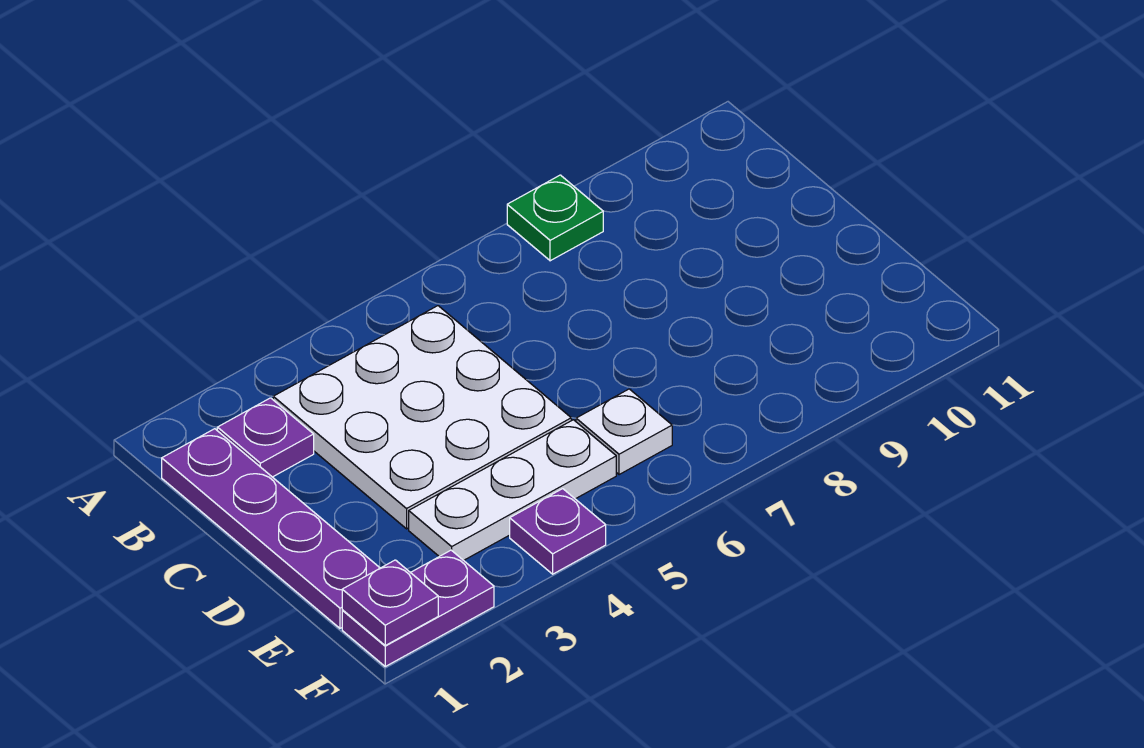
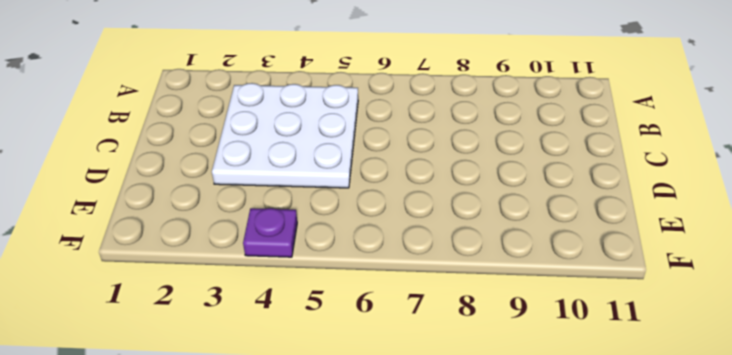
none -> green 1x1 plate [507,175,603,261]
none -> purple 1x4 plate [162,429,380,628]

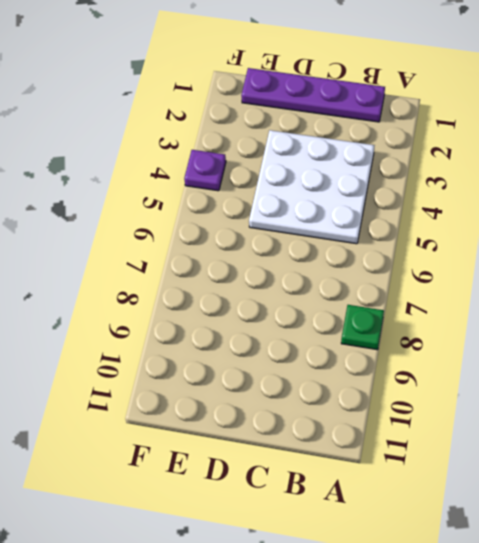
none -> purple 1x1 plate [217,398,314,477]
none -> white 1x3 plate [409,420,616,560]

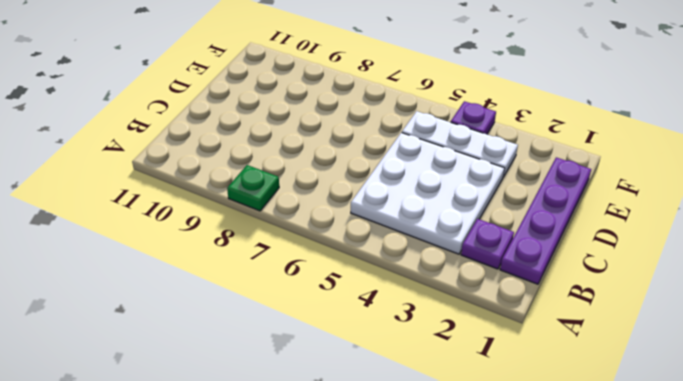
none -> white 1x1 plate [576,389,672,475]
none -> purple 1x2 plate [342,550,494,666]

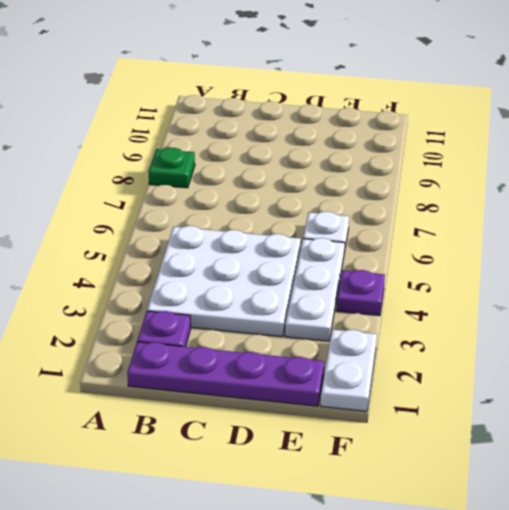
white 1x2 plate [321,330,377,411] -> purple 1x2 plate [342,550,494,666]
none -> purple 1x1 plate [342,560,438,645]

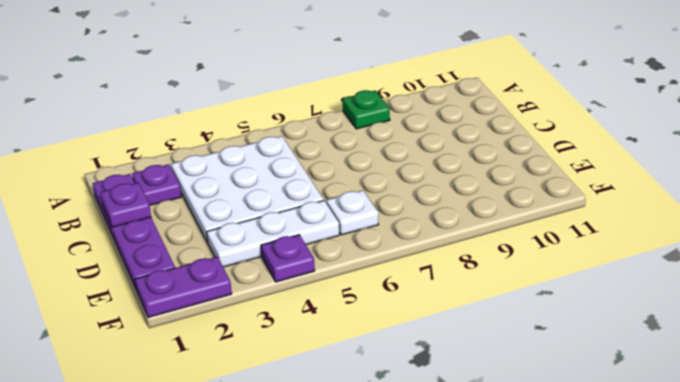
purple 1x1 plate [100,183,151,227] -> purple 1x1 plate moved to [342,560,438,645]

